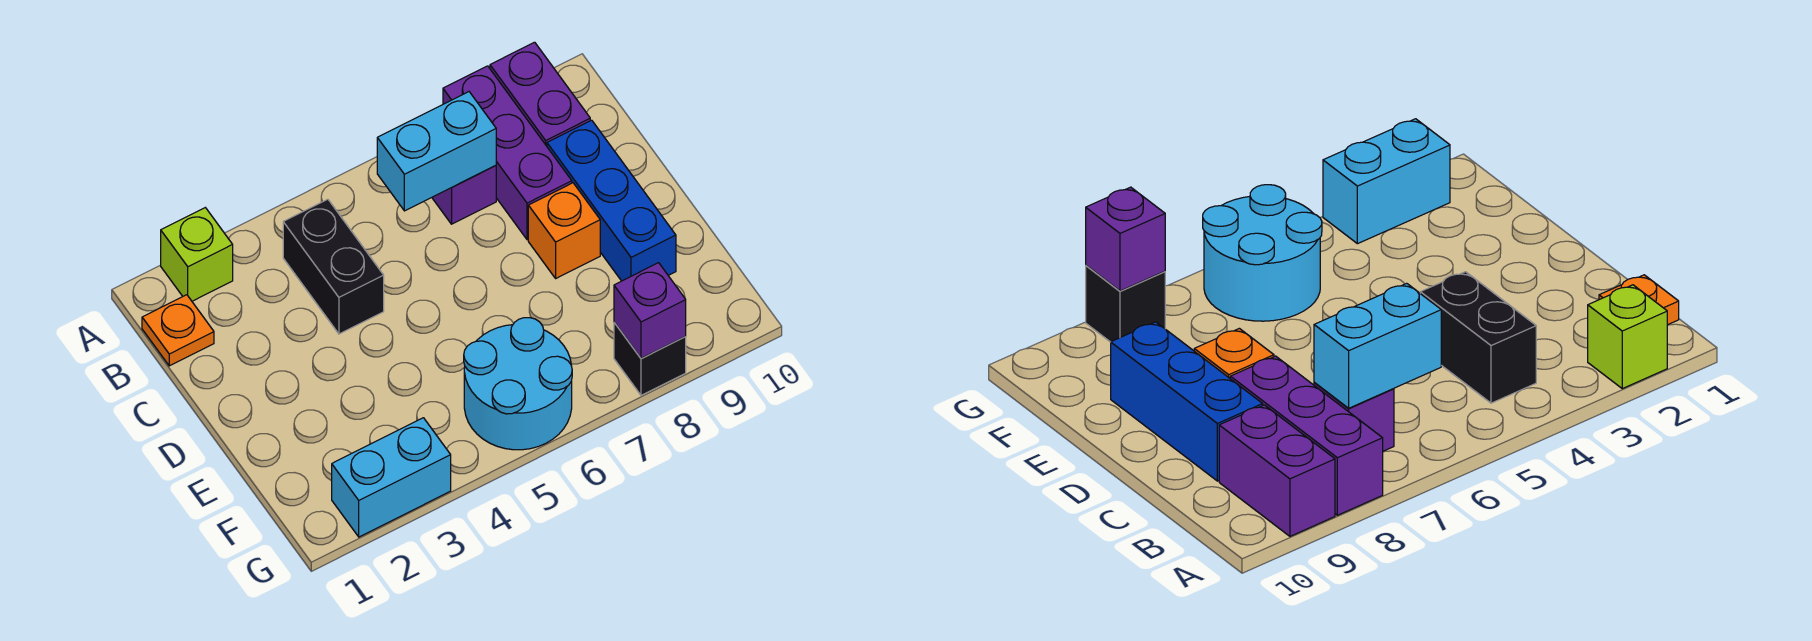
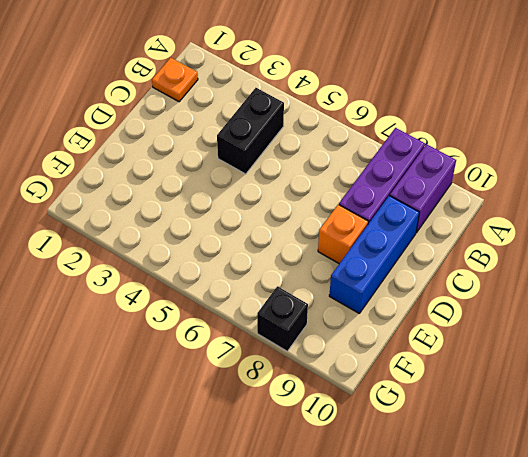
none -> lime 1x1 brick [161,208,233,301]
none -> purple 1x1 brick [432,166,496,224]
none -> cyan 2x2 round brick [464,318,572,450]

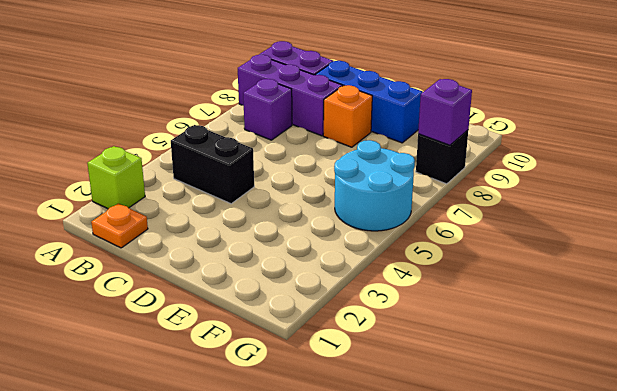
none -> cyan 1x2 brick [332,418,451,537]
none -> cyan 1x2 brick [377,92,496,211]

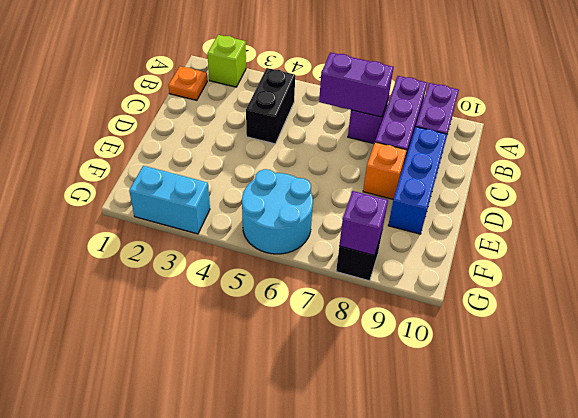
purple 1x2 brick [319,52,394,117] -> cyan 1x2 brick [377,92,496,211]

